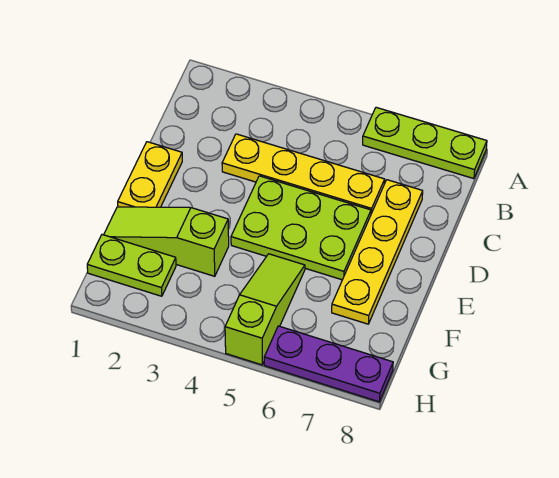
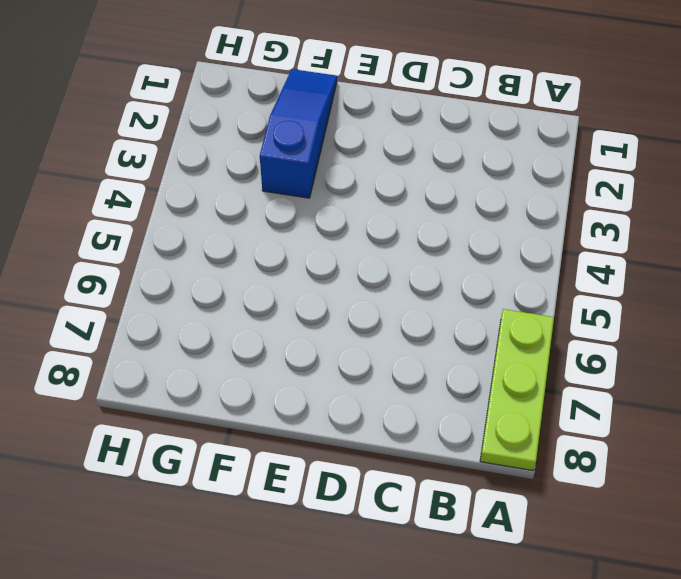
blue 1x3 slope [260,69,337,198] -> lime 1x3 slope [104,207,229,276]
none -> yellow 1x4 plate [222,134,385,214]
none -> yellow 1x4 plate [332,180,423,324]

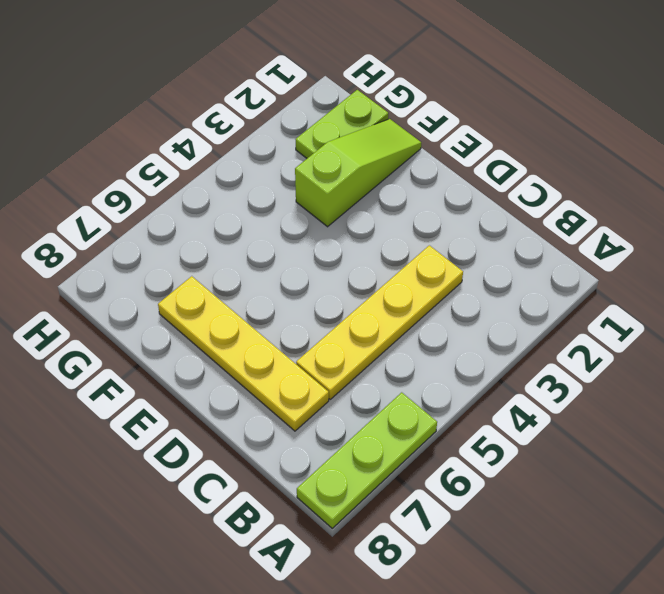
none -> yellow 1x2 plate [118,142,182,207]
none -> lime 2x3 plate [231,176,371,280]

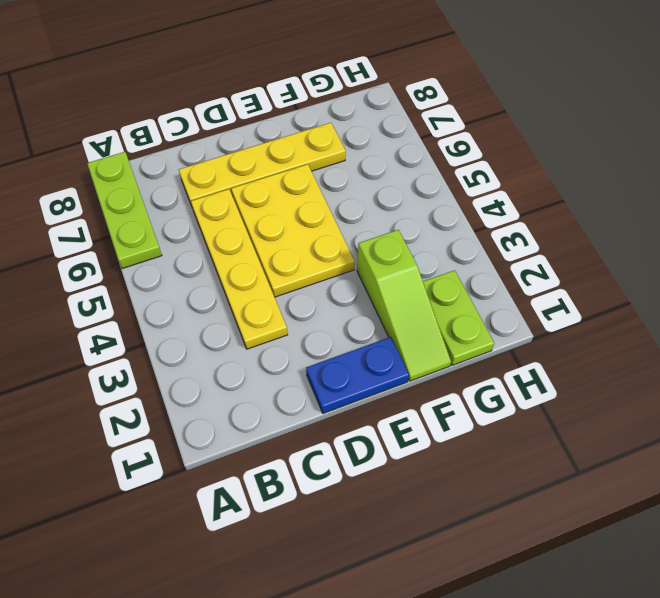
blue 1x2 plate [306,337,409,413] -> yellow 1x2 plate [118,142,182,207]
yellow 2x3 plate [231,164,355,297] -> lime 2x3 plate [231,176,371,280]
none -> lime 1x3 slope [225,254,305,365]
none -> purple 1x3 plate [264,326,393,402]

